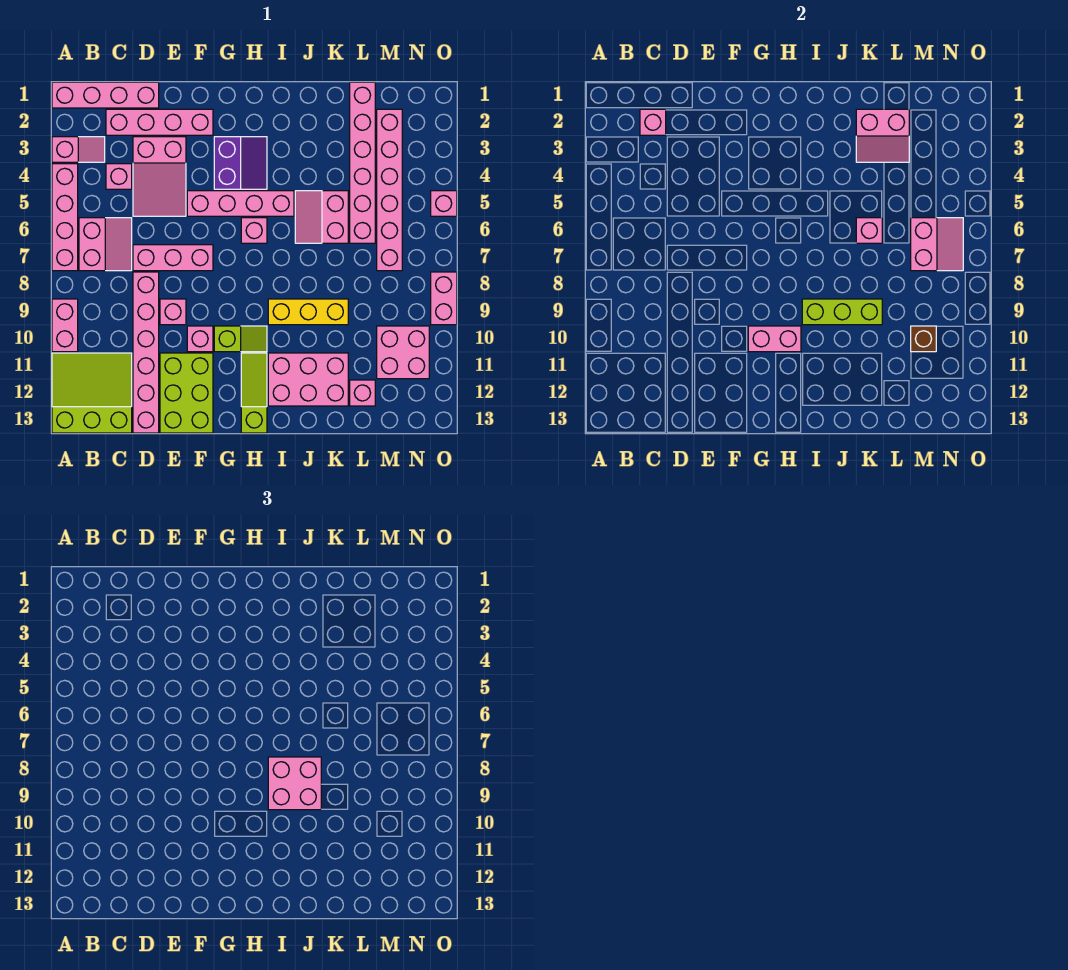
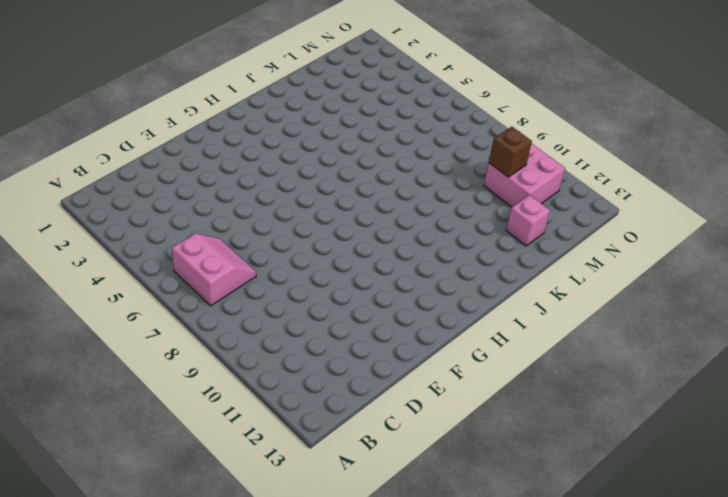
none -> pink 1x4 brick [52,82,159,108]
none -> pink 1x2 slope [52,137,105,162]
none -> pink 1x4 brick [52,164,78,271]
none -> pink 1x2 brick [52,299,78,352]

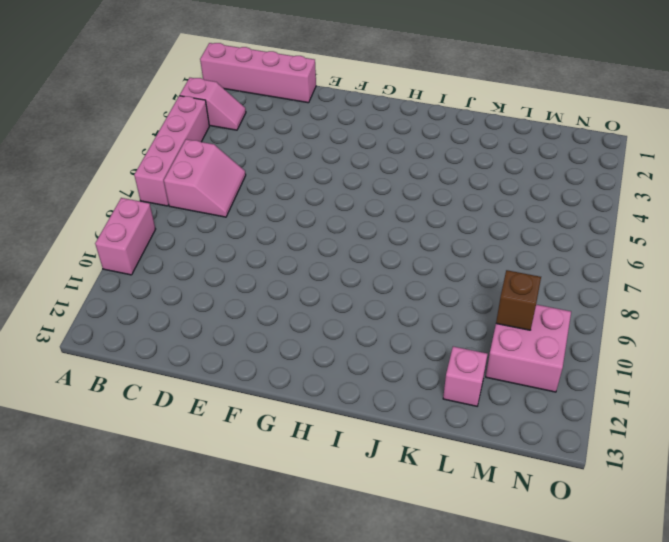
none -> lime 3x3 slope [52,353,132,433]
none -> pink 1x4 brick [106,109,213,135]
none -> pink 1x1 brick [106,164,132,189]
none -> pink 2x3 slope [133,137,186,216]

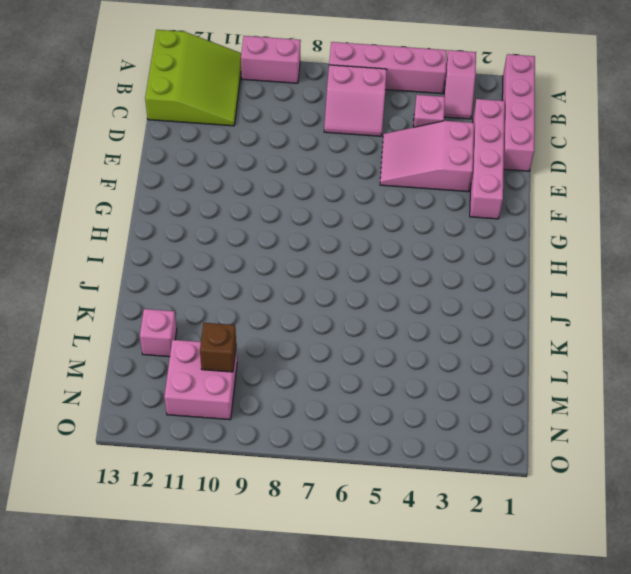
none -> pink 1x3 brick [133,245,213,271]
none -> pink 1x6 brick [133,272,159,433]
none -> pink 1x1 brick [160,299,186,325]
none -> lime 2x3 brick [160,353,213,433]

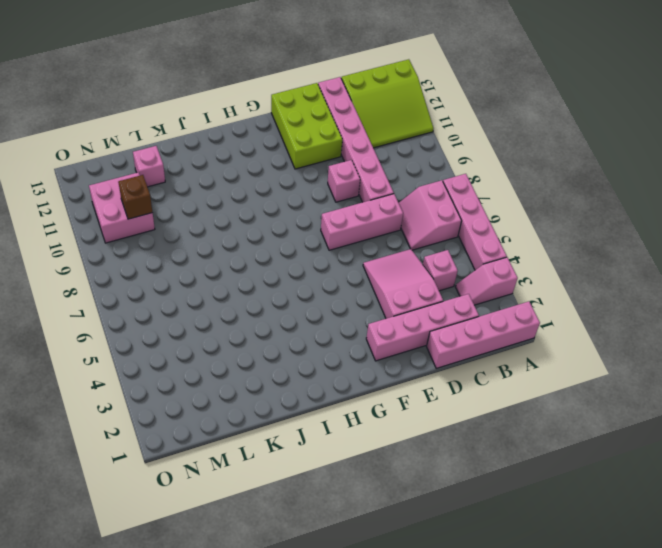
none -> pink 1x2 brick [52,299,78,352]
none -> pink 1x4 brick [187,191,294,216]
none -> pink 1x1 brick [187,326,213,352]
none -> purple 2x2 slope [214,137,267,189]

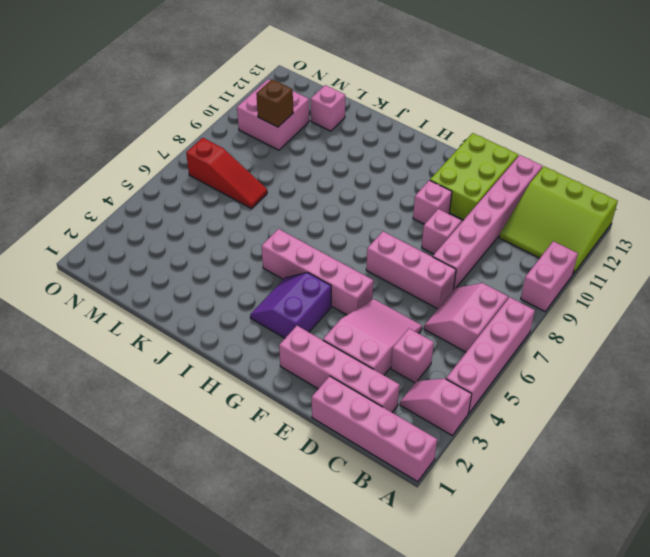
red 1x3 slope [186,138,267,209] -> pink 1x6 brick [377,109,402,271]
none -> lime 1x2 slope [214,326,267,352]
none -> pink 1x1 brick [241,218,267,243]
none -> lime 1x3 slope [241,353,267,433]
none -> yellow 1x3 brick [268,299,348,325]

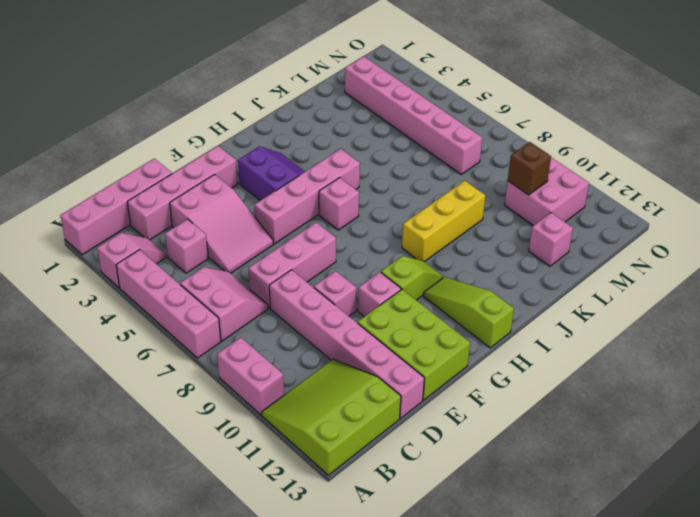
none -> pink 2x3 brick [268,353,348,406]
none -> pink 2x2 slope [295,191,348,243]
none -> pink 1x6 brick [350,82,375,243]
none -> pink 1x1 brick [431,191,457,216]

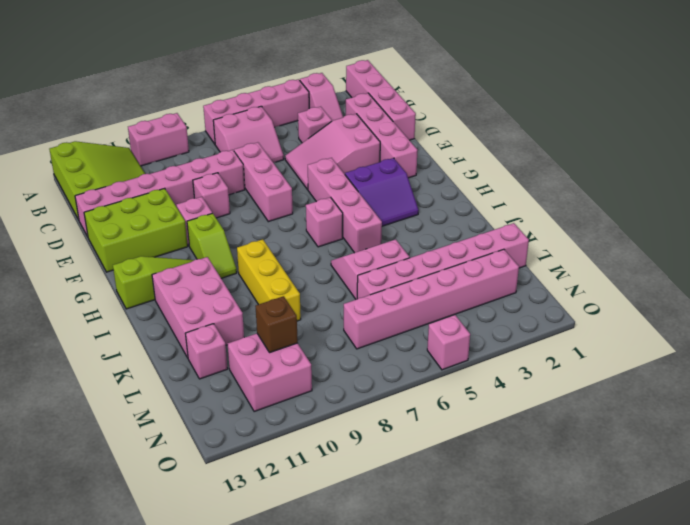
none -> pink 1x2 brick [431,272,457,325]
none -> pink 1x1 brick [640,109,666,135]
none -> pink 1x2 brick [748,326,801,352]
none -> lime 1x3 brick [802,299,882,325]

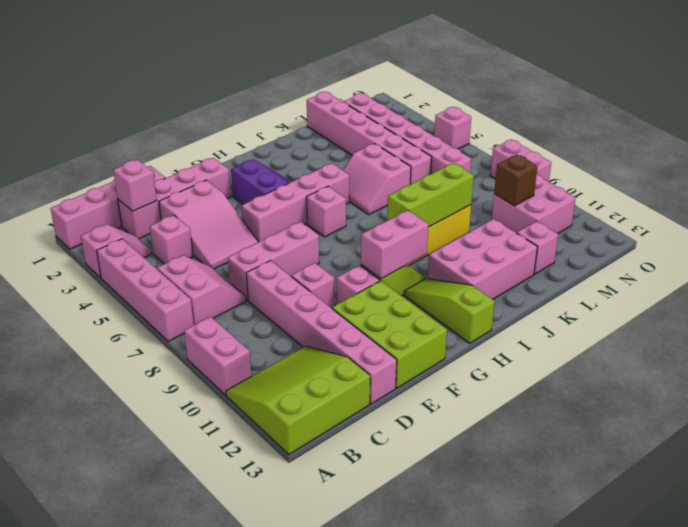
none -> pink 2x2 slope [856,109,909,162]
none -> pink 1x1 brick [856,218,882,243]
none -> pink 2x2 slope [911,218,963,271]
none -> pink 2x2 brick [268,757,321,810]

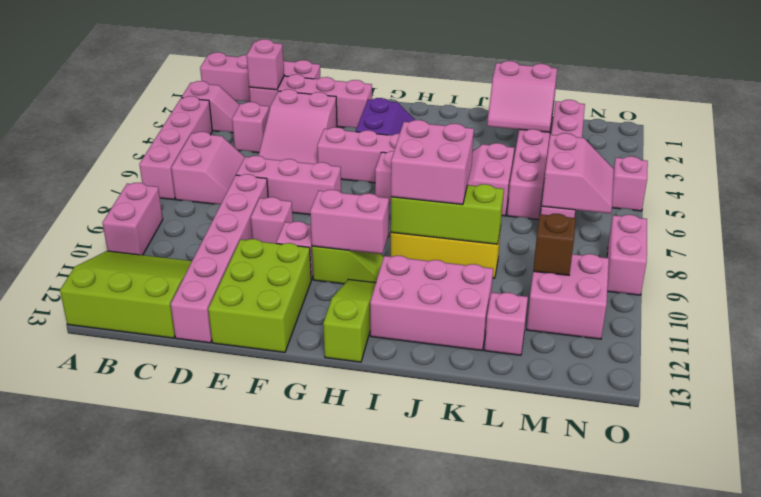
none -> pink 1x1 brick [856,218,882,243]

